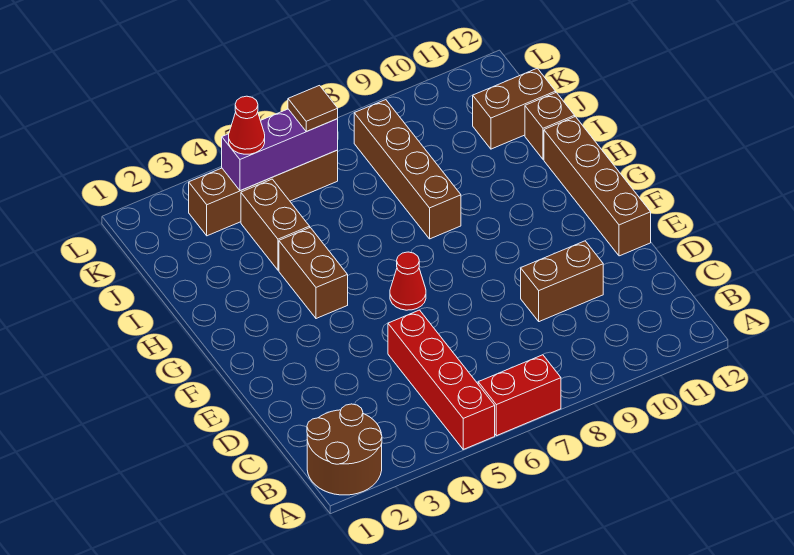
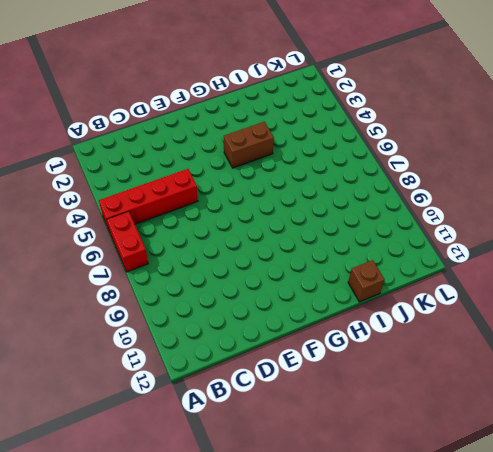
none -> brown 2x2 round brick [307,404,382,495]
none -> brown 1x2 brick [521,241,603,322]
none -> brown 1x4 brick [544,117,651,256]

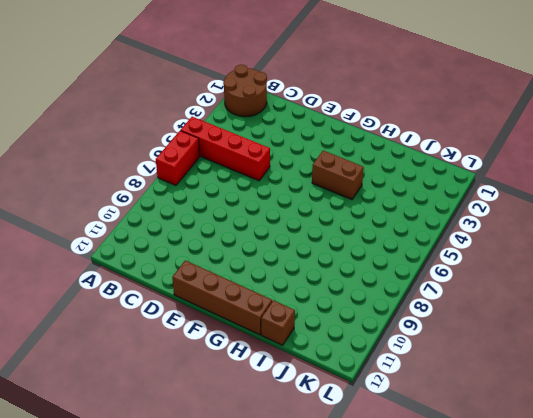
none -> brown 1x2 brick [521,241,603,322]
none -> red 1x1 cone [390,252,426,310]
none -> brown 1x4 brick [354,100,461,239]

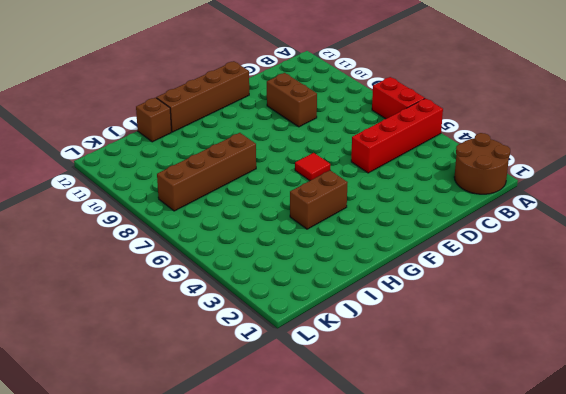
red 1x1 tile [295,153,330,181] -> red 1x1 cone [390,252,426,310]
none -> brown 1x2 brick [241,179,310,270]
none -> brown 1x2 brick [473,68,556,149]
none -> brown 1x4 brick [189,150,338,236]

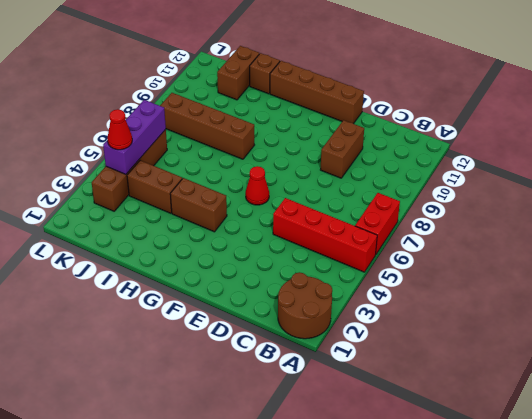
none -> brown 1x1 tile [288,86,338,132]

